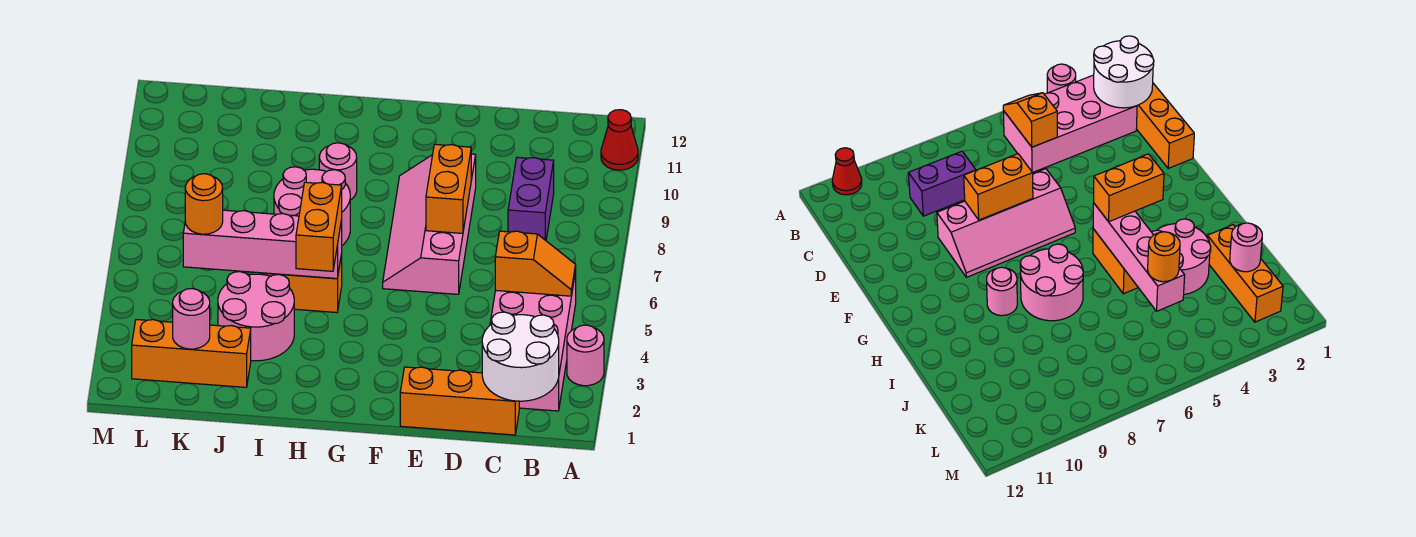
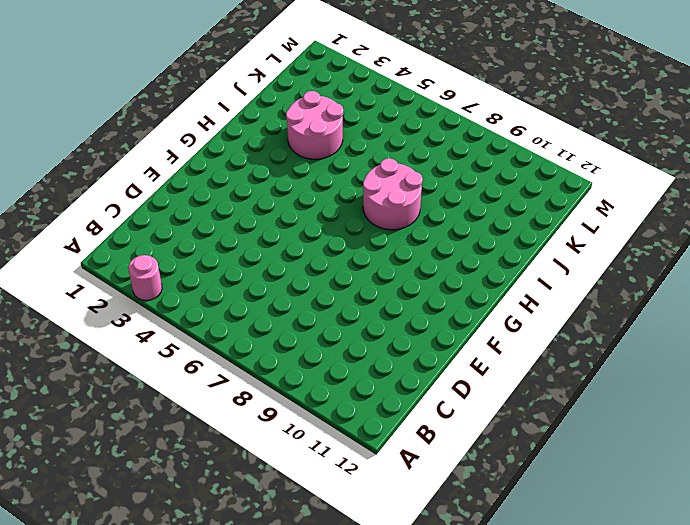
none -> red 1x1 cone [601,110,638,170]
none -> pink 2x4 brick [490,272,576,411]
none -> orange 1x3 brick [400,367,519,435]

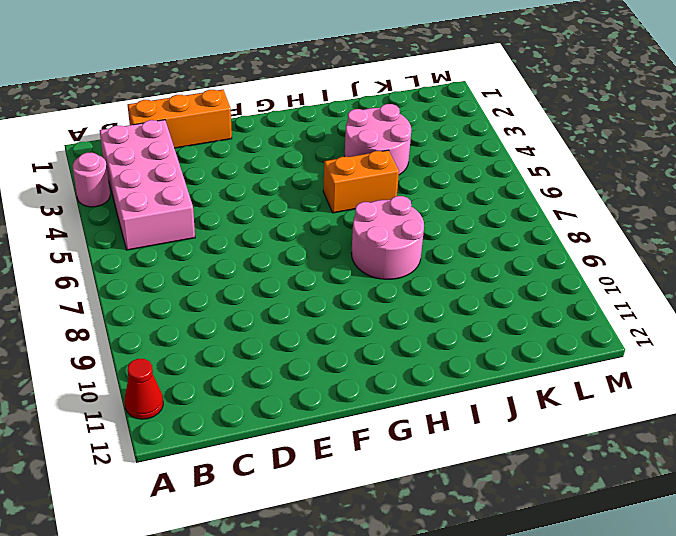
none -> purple 1x2 brick [508,157,554,240]
none -> pink 2x4 slope [383,154,476,294]
none -> pink 1x1 round brick [319,143,357,200]

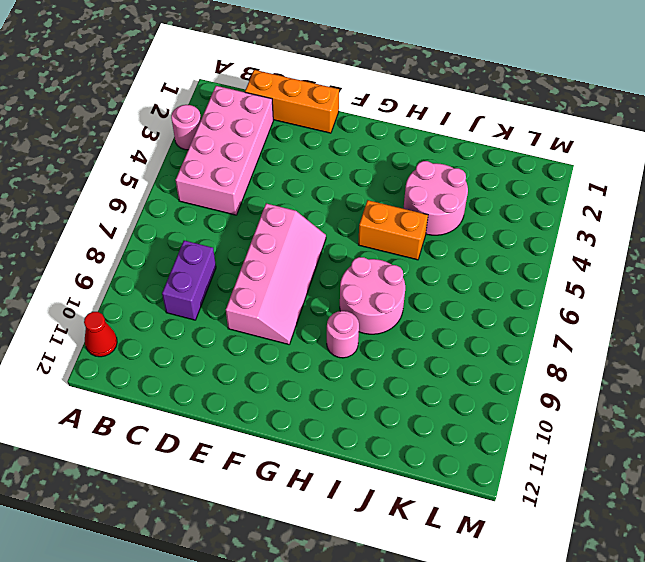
none -> orange 1x3 brick [132,320,251,387]
none -> white 2x2 round brick [482,312,559,401]
none -> orange 1x2 slope [495,231,576,296]

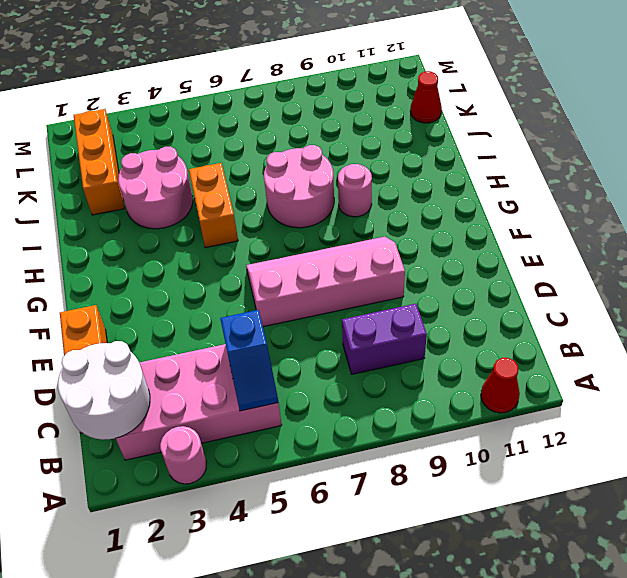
blue 1x2 slope [220,310,278,411] -> orange 1x2 slope [495,231,576,296]
red 1x1 cone [410,71,442,123] -> none
none -> orange 1x2 brick [426,144,471,233]
none -> pink 1x4 brick [183,210,342,279]
none -> pink 1x1 round brick [173,289,210,349]

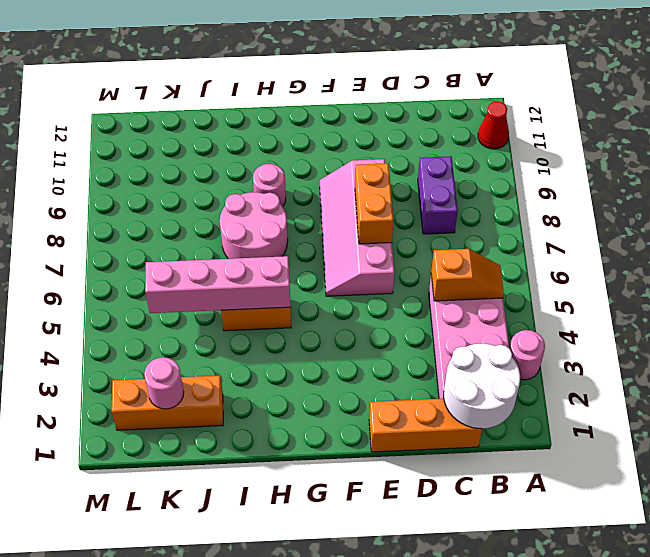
none -> pink 2x2 round brick [218,272,294,361]
none -> orange 1x2 brick [296,182,342,271]
none -> orange 1x1 round brick [185,174,223,234]

